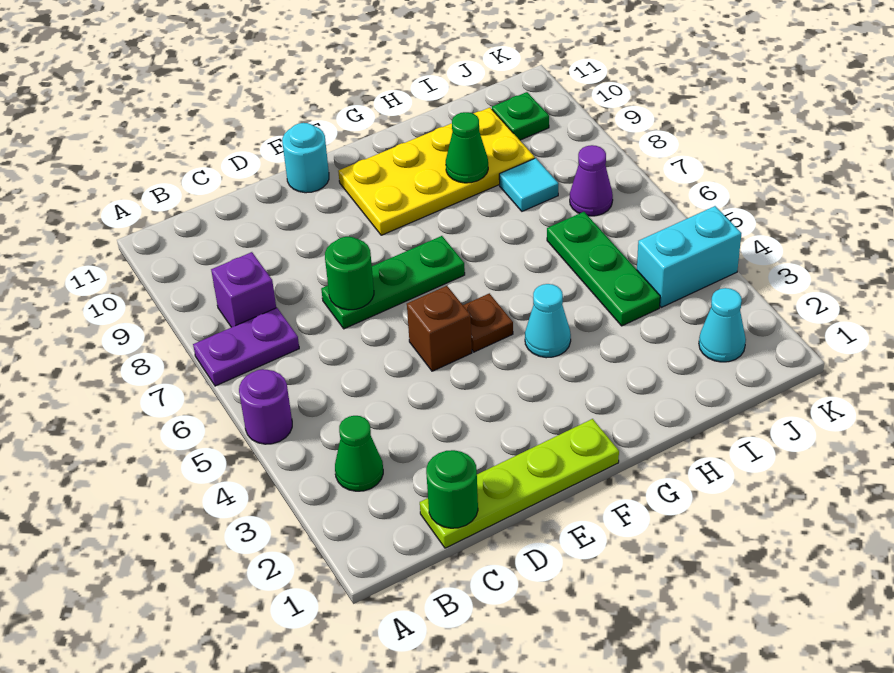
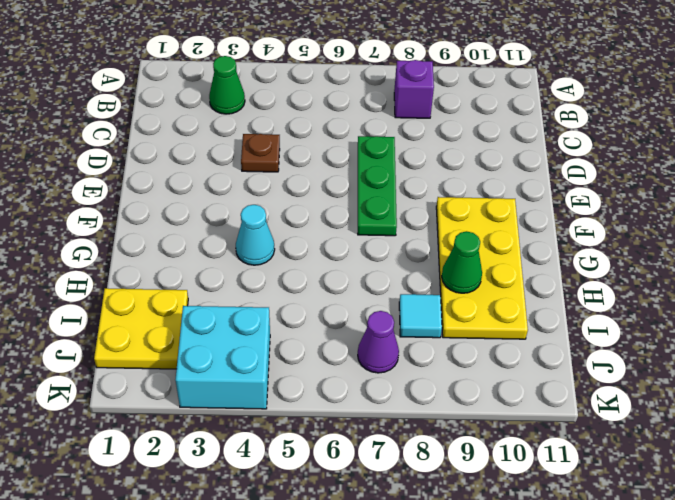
brown 1x1 plate [241,134,280,172] -> brown 1x1 plate moved to [463,293,513,352]
yellow 2x2 plate [94,288,188,369] -> cyan 1x1 cone [699,288,746,362]
cyan 2x2 brick [175,306,270,409] -> cyan 1x2 brick [637,206,741,307]
none -> purple 1x1 round brick [239,369,292,444]
none -> purple 1x2 plate [193,308,299,386]
none -> lime 1x4 plate [420,419,619,548]

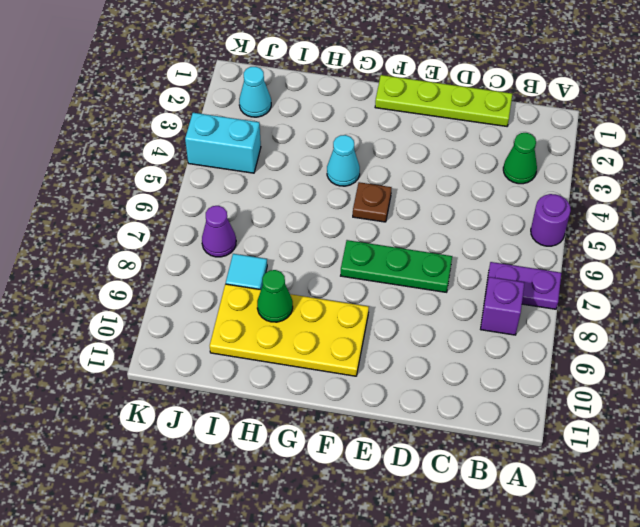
none -> brown 1x1 brick [407,286,472,371]
none -> cyan 1x1 round brick [282,123,329,193]
none -> green 1x3 plate [547,212,660,326]

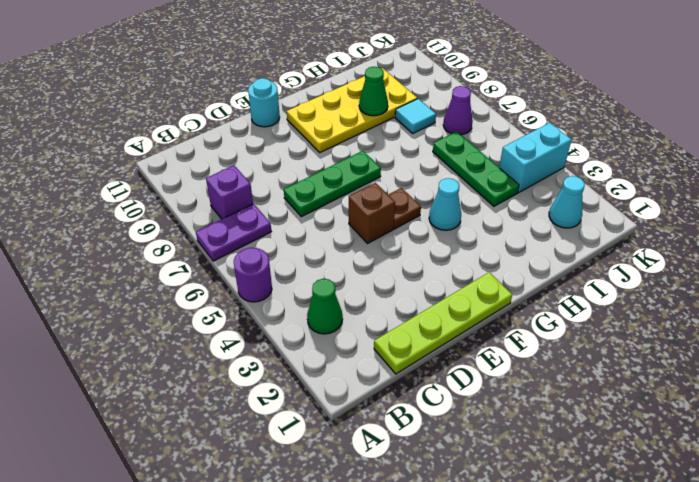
none -> green 1x1 plate [492,92,549,140]
none -> green 1x1 round brick [426,450,478,528]
none -> green 1x1 round brick [325,237,374,310]

